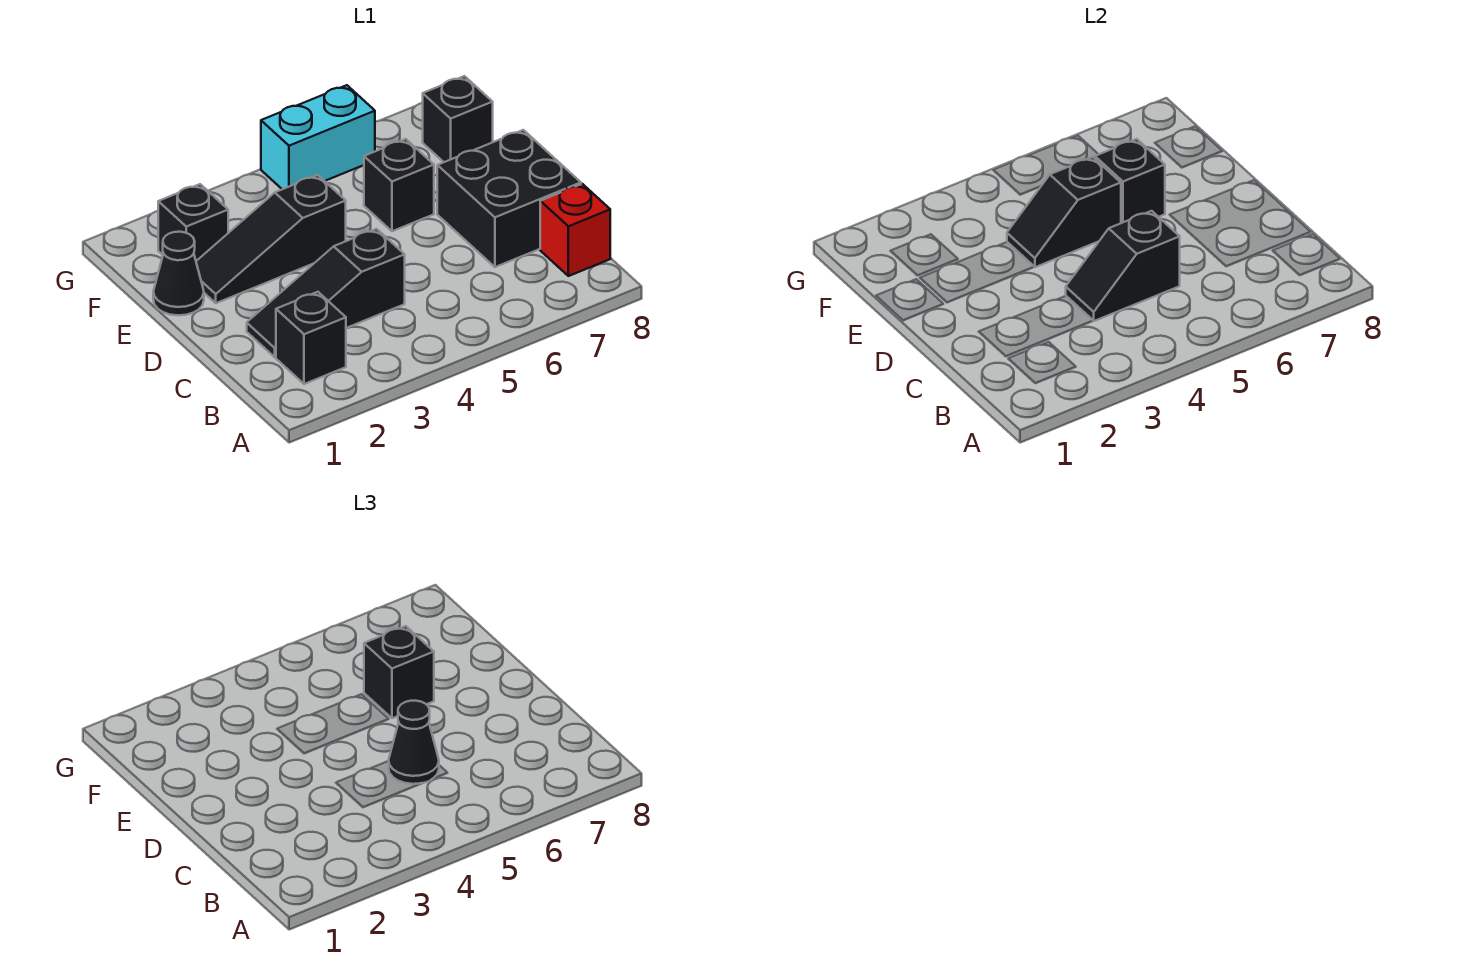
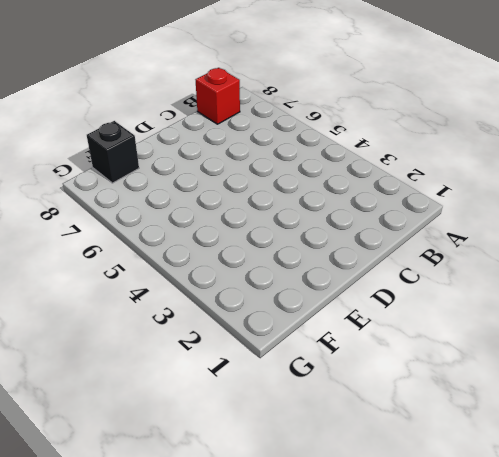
none -> black 1x1 brick [276,292,346,384]
none -> black 1x3 slope [247,229,405,357]
none -> black 2x2 brick [437,130,581,267]

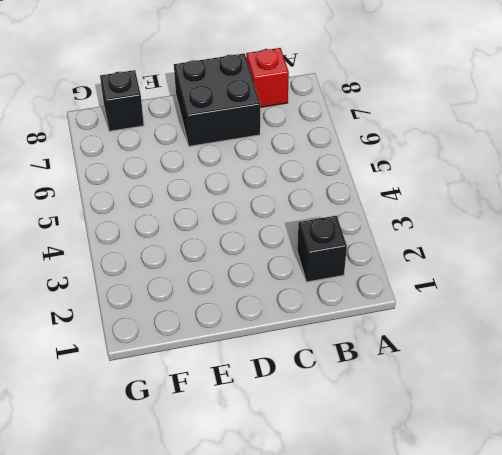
none -> black 1x3 slope [247,229,405,357]
none -> black 1x1 cone [153,232,204,315]
none -> black 1x3 slope [196,175,346,303]

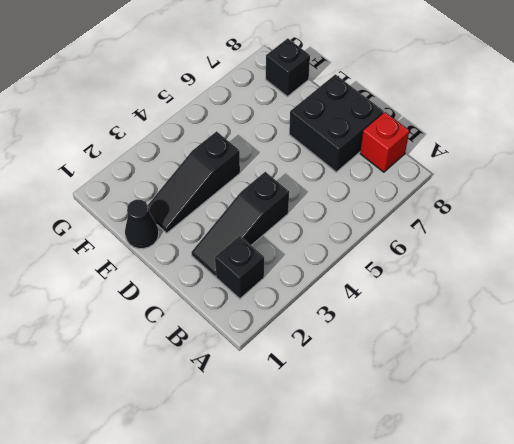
none -> black 1x1 brick [364,139,434,231]
none -> black 1x1 brick [158,184,228,261]
none -> cyan 1x2 brick [261,85,375,189]

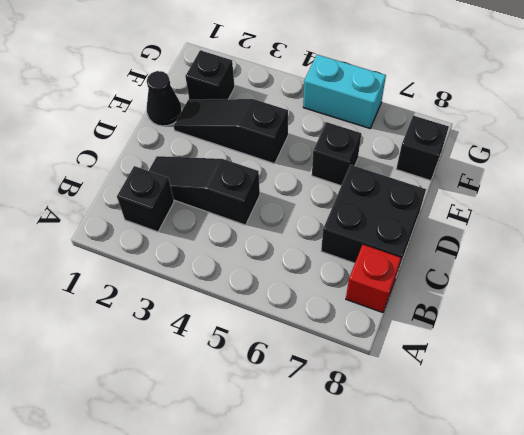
none -> black 1x2 slope [1066,211,1180,321]
none -> black 1x2 slope [1007,157,1121,267]
none -> black 1x1 brick [1095,139,1165,223]

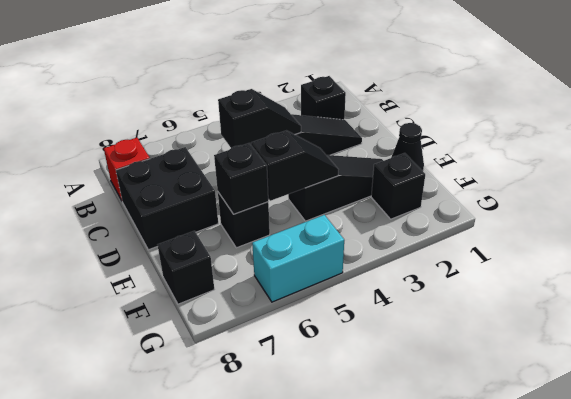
none -> black 1x1 cone [389,701,439,784]
none -> black 1x1 brick [364,626,434,718]

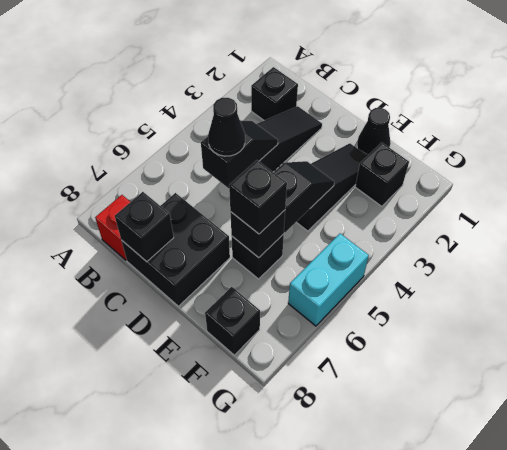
black 1x1 brick [115,192,174,262] -> none

